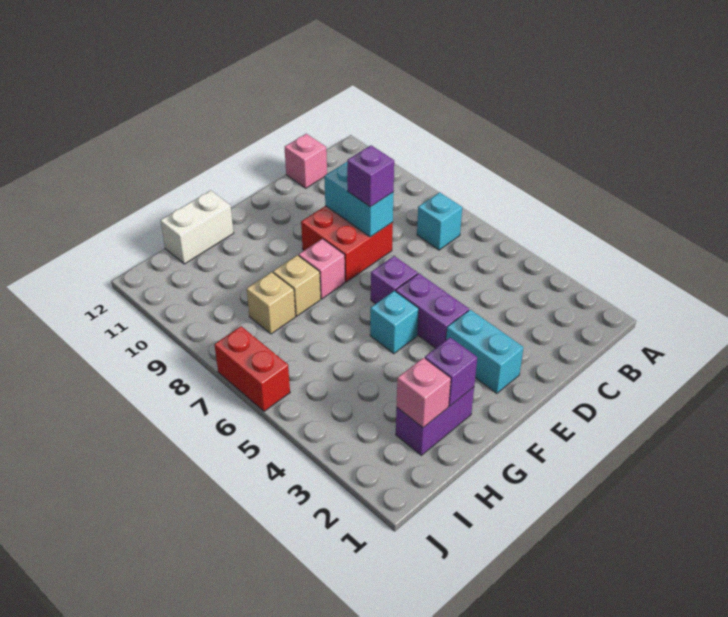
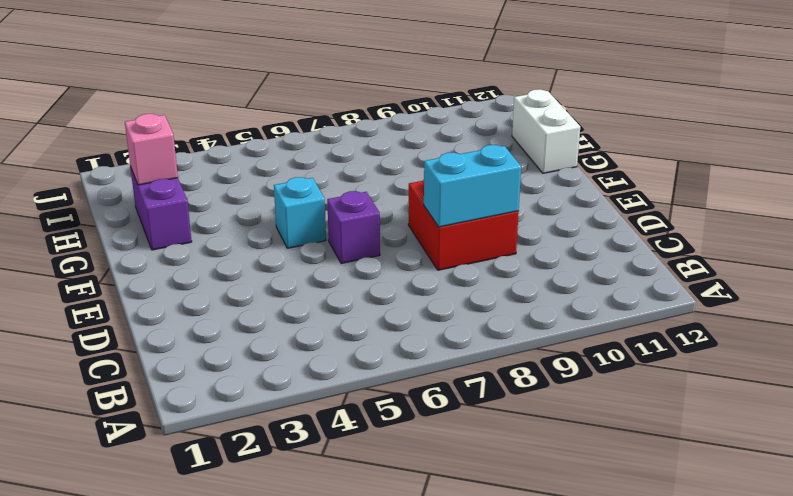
none -> cyan 1x1 brick [417,192,462,250]
none -> pink 1x1 brick [285,134,327,188]
none -> cyan 1x2 brick [446,310,524,393]

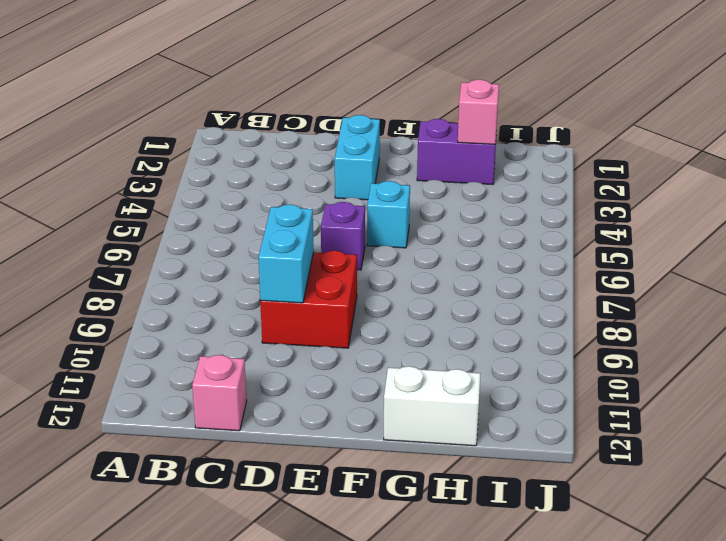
none -> cyan 1x1 brick [417,192,462,250]
none -> purple 1x2 brick [396,273,469,348]
none -> pink 1x1 brick [299,239,345,299]

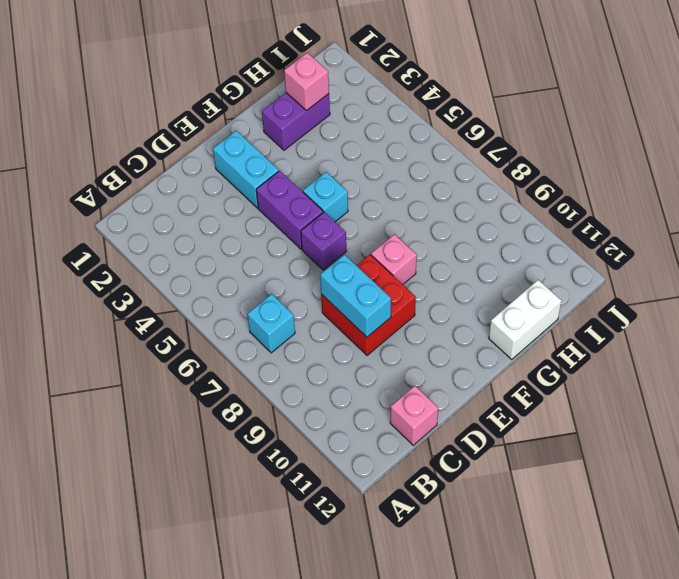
none -> tan 1x1 brick [273,255,321,316]
none -> tan 1x1 brick [247,272,296,334]
none -> red 1x2 brick [214,326,290,411]

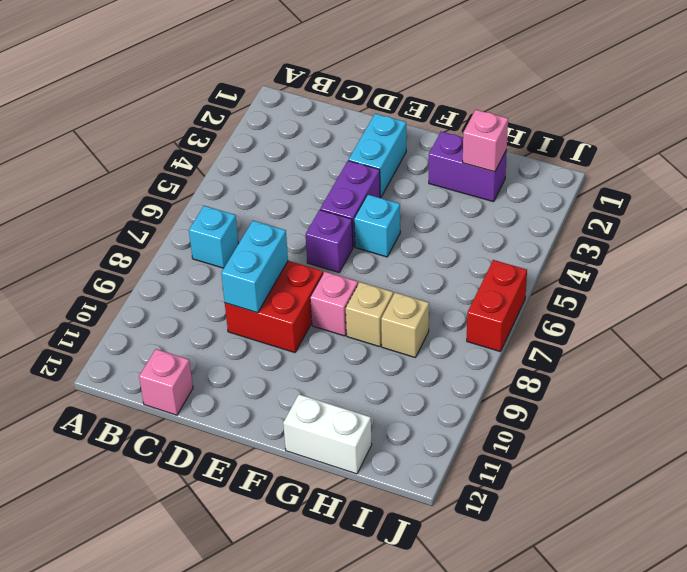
none -> purple 1x1 brick [425,338,477,406]
none -> purple 1x1 brick [347,145,394,207]

